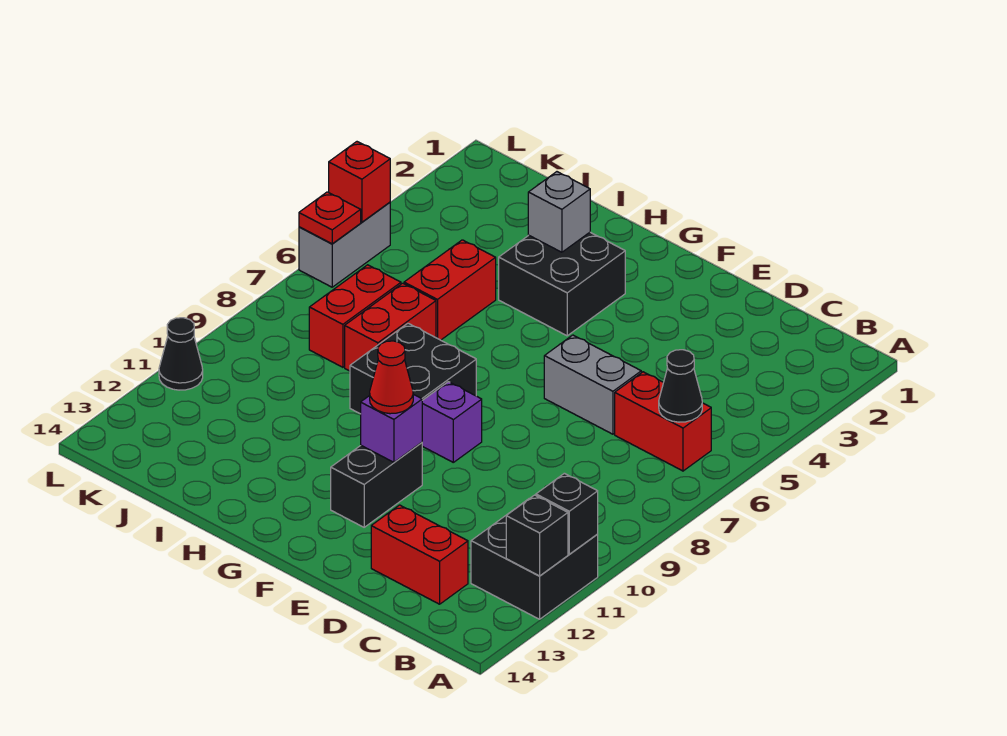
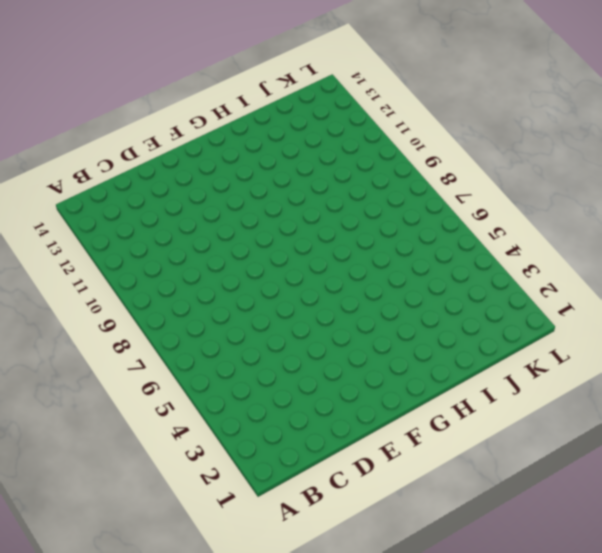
none -> black 2x2 brick [471,500,598,619]
none -> red 1x2 brick [615,372,711,471]
none -> red 1x2 brick [371,505,468,604]

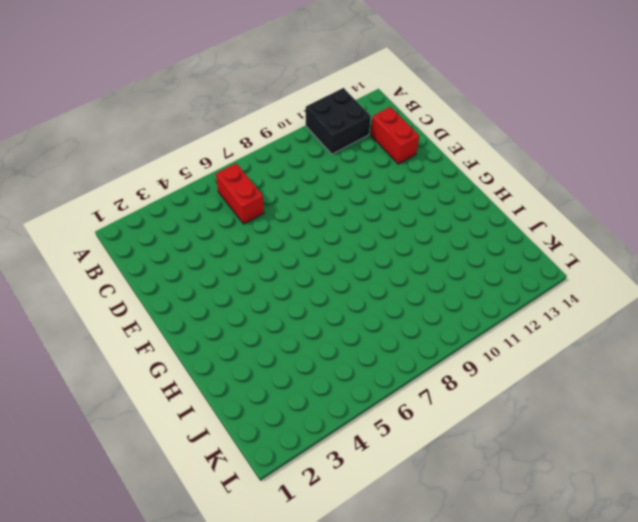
none -> grey 1x2 brick [544,335,641,434]
none -> purple 1x1 brick [422,382,482,462]
none -> black 1x2 brick [331,443,422,527]

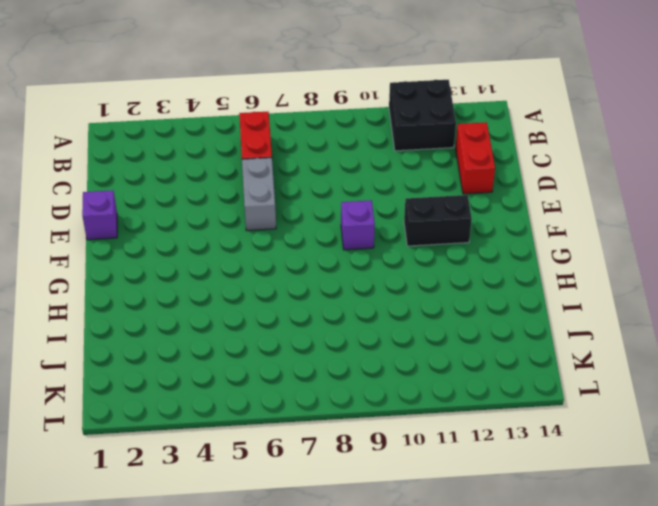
purple 1x1 brick [82,190,117,240] -> purple 1x1 brick moved to [361,394,422,462]
none -> black 2x2 brick [499,232,625,336]
none -> black 2x2 brick [350,323,476,414]
none -> red 1x2 brick [404,240,496,340]

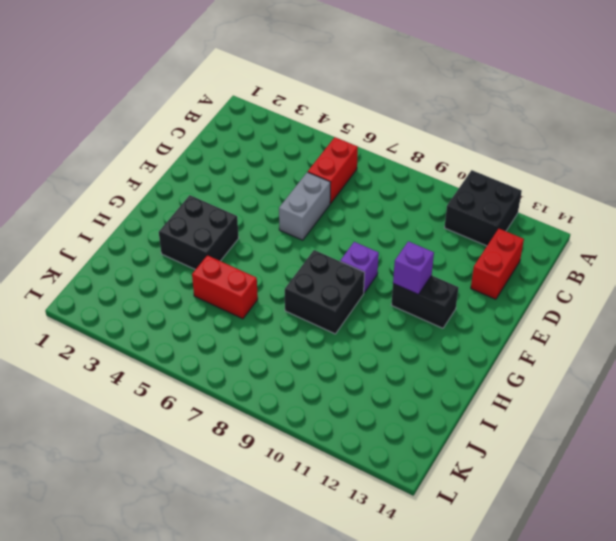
none -> red 1x2 brick [345,283,436,371]
none -> red 1x2 brick [309,265,401,367]
none -> grey 1x2 brick [299,202,390,287]

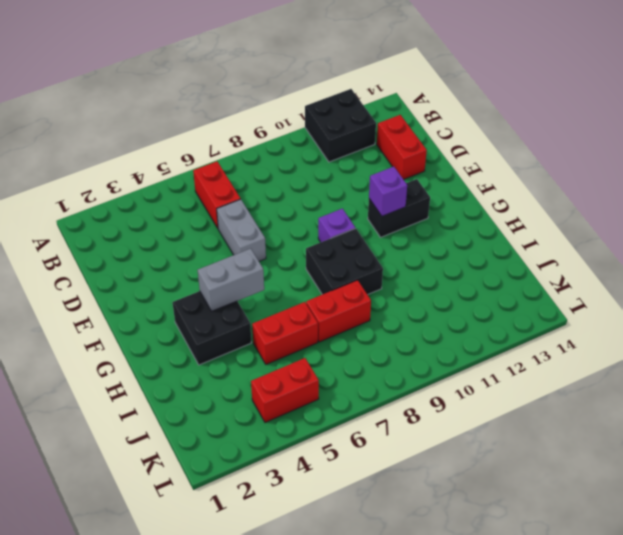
grey 1x2 brick [198,249,264,311] -> grey 1x2 brick moved to [299,202,390,287]
red 1x2 brick [251,358,319,422] -> red 1x2 brick moved to [309,265,401,367]
none -> black 1x1 cone [159,318,203,390]
none -> black 1x1 brick [536,473,598,554]
none -> black 1x1 brick [506,495,568,576]

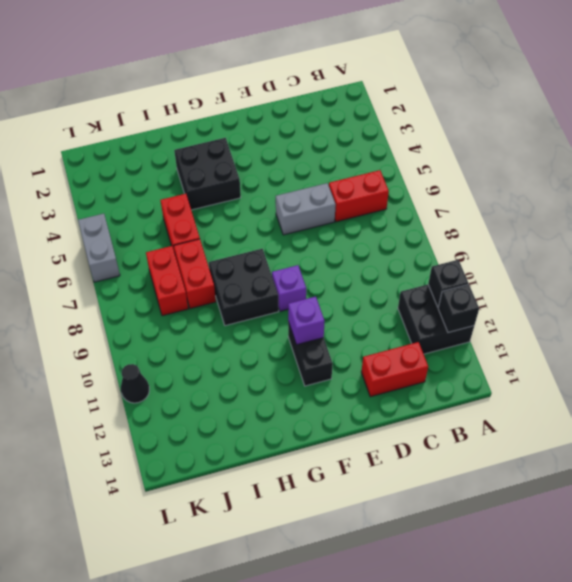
none -> black 1x1 cone [659,350,702,422]
none -> grey 1x1 brick [528,172,590,252]
none -> red 1x1 brick [329,142,390,222]

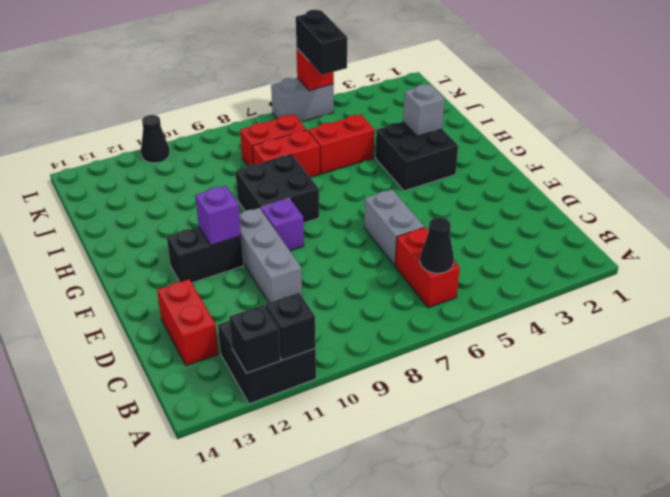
grey 1x3 brick [240,208,302,303] -> none
black 1x2 brick [296,10,347,75] -> none
none -> red 1x1 plate [299,192,361,244]
none -> red 1x1 cone [370,341,413,414]

